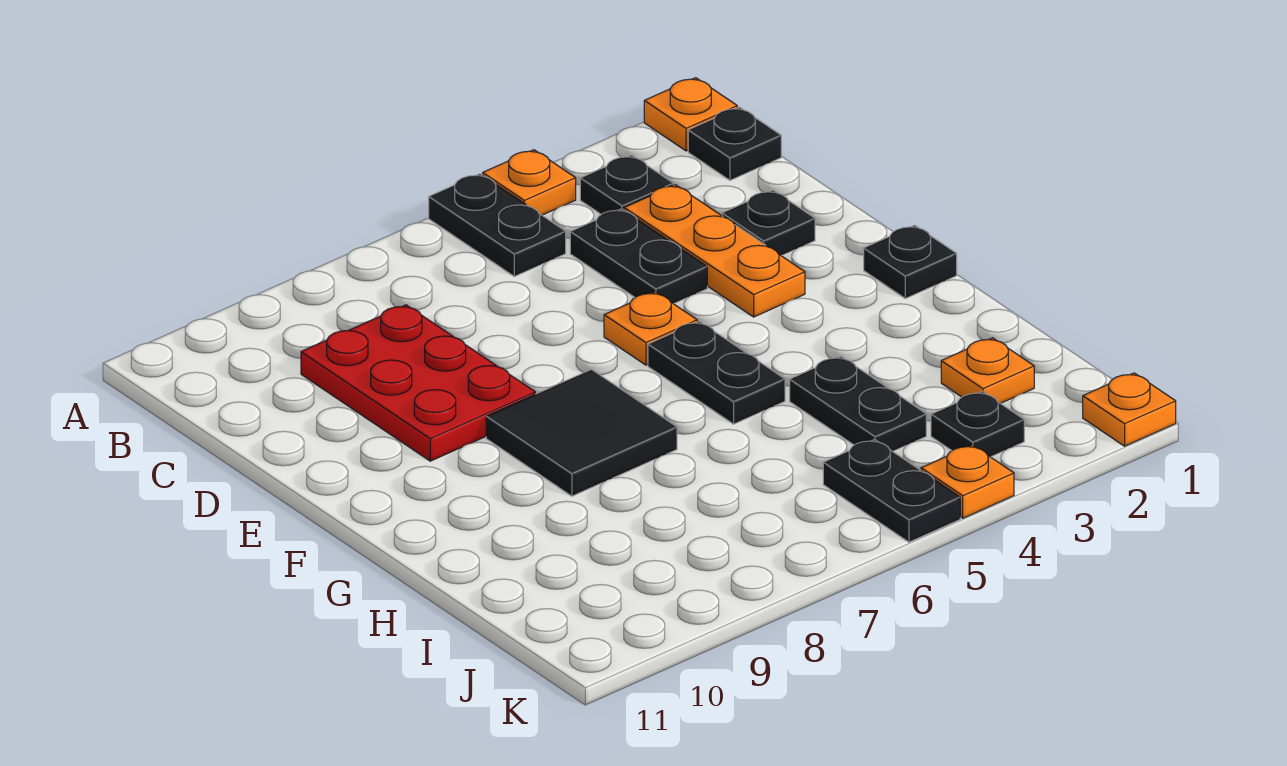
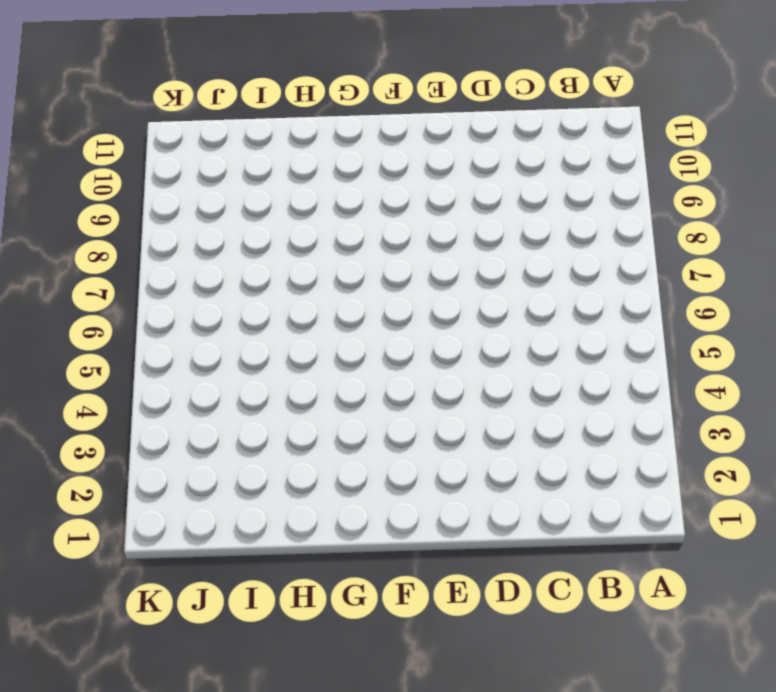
none -> orange 1x1 plate [644,78,737,151]
none -> orange 1x1 plate [483,150,576,215]
none -> black 1x2 plate [429,174,566,276]

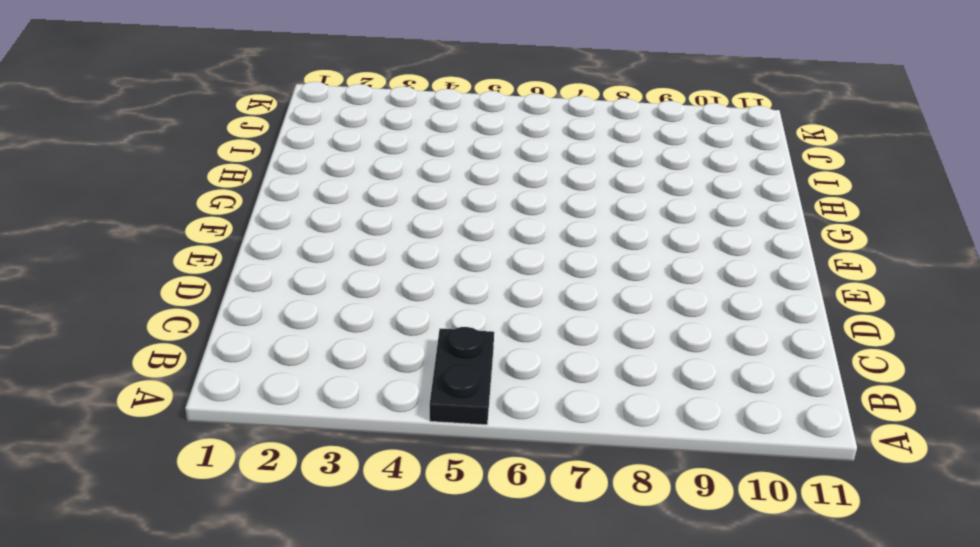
none -> orange 1x1 plate [644,78,737,151]
none -> orange 1x1 plate [483,150,576,215]
none -> black 1x1 plate [688,107,781,180]

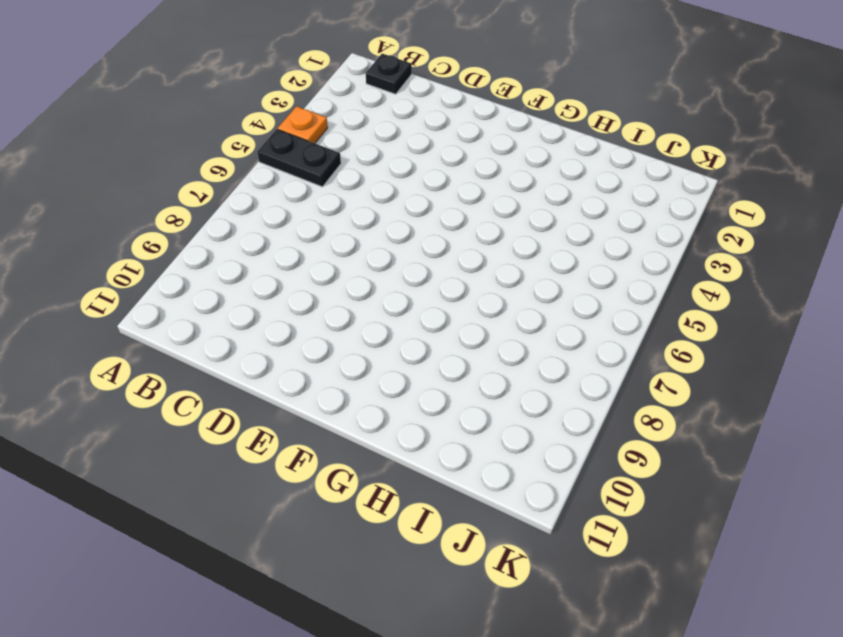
none -> orange 1x1 plate [644,78,737,151]
none -> black 1x1 plate [580,155,673,214]
none -> orange 1x3 plate [624,185,805,317]

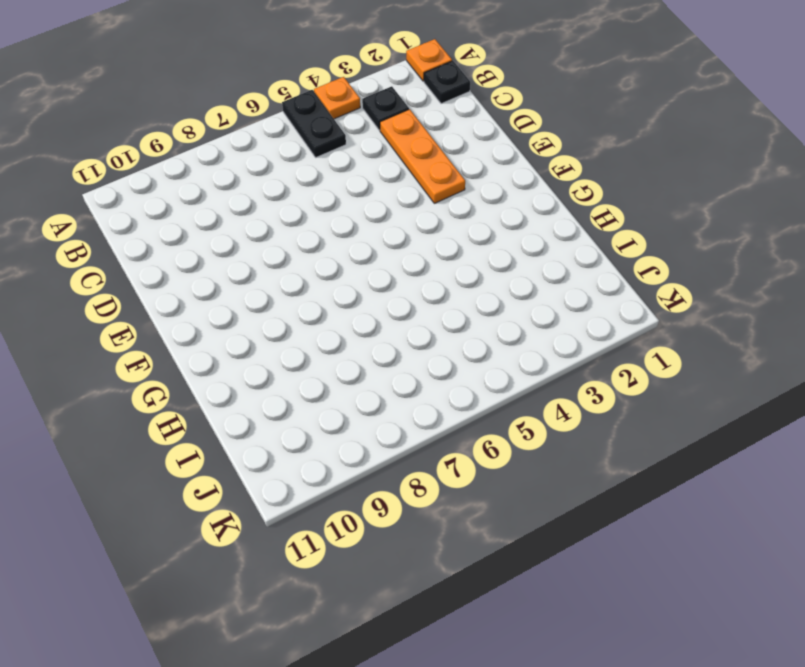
none -> black 1x2 plate [570,209,707,304]
none -> red 2x3 plate [301,305,535,461]
none -> black 1x1 plate [722,190,815,256]

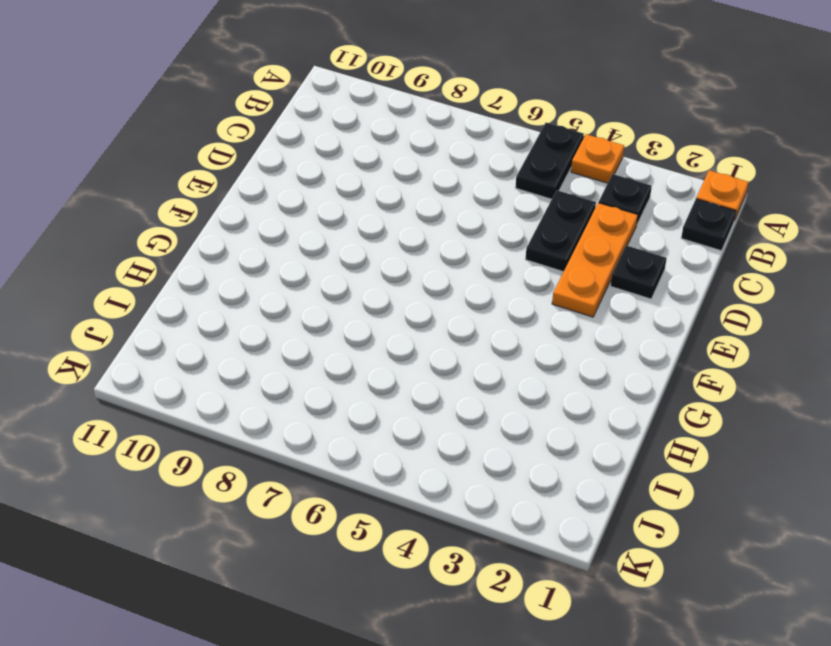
none -> red 2x3 plate [301,305,535,461]
none -> orange 1x1 plate [604,292,697,365]
none -> black 1x1 plate [864,225,957,298]

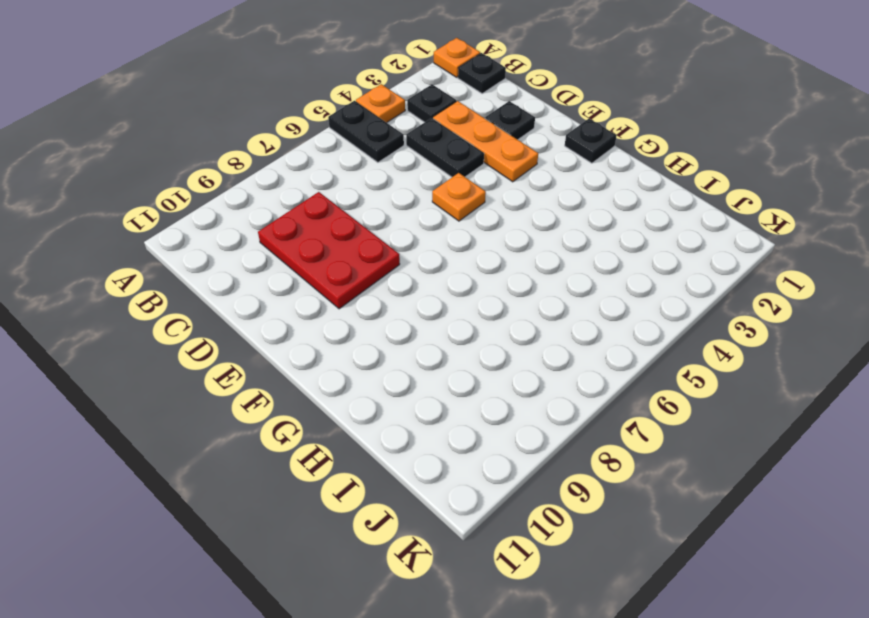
none -> black 1x2 plate [648,321,785,424]
none -> black 2x2 tile [486,369,677,496]
none -> black 1x2 plate [790,356,926,451]

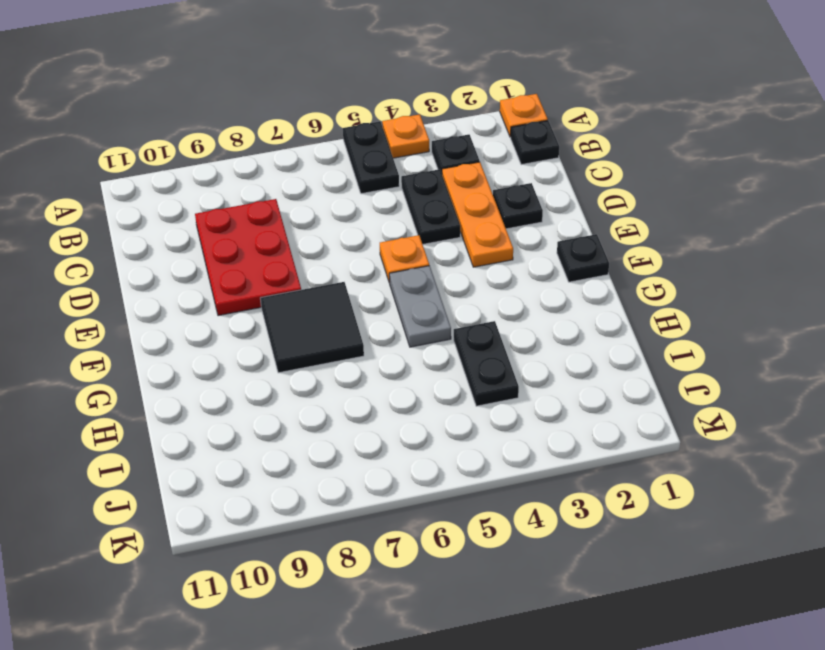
grey 1x2 plate [389,266,451,347] -> black 1x2 plate [648,321,785,424]
none -> orange 1x1 plate [941,338,1034,403]
none -> black 1x1 plate [931,391,1024,457]
none -> black 1x2 plate [823,440,960,542]

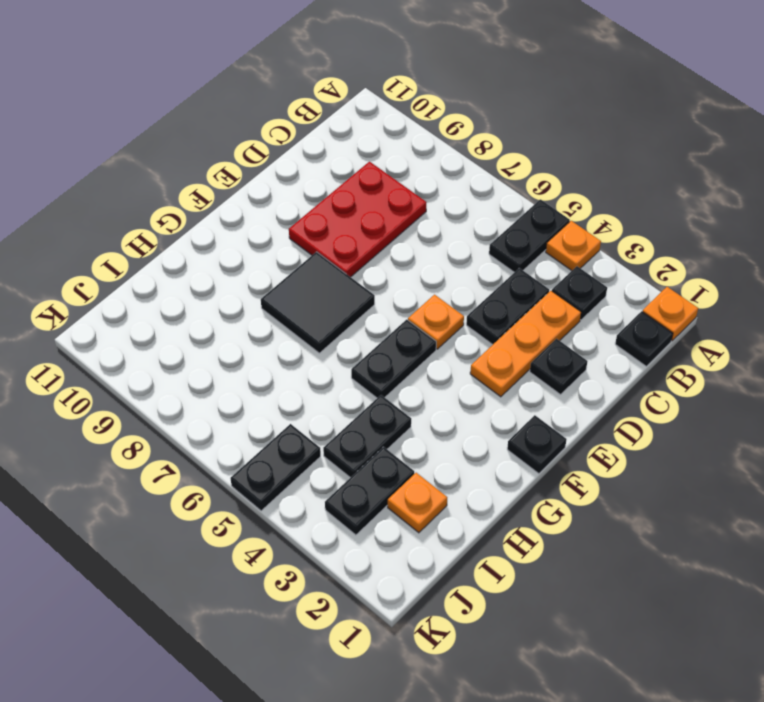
black 1x2 plate [325,447,414,535] -> black 1x1 plate [931,391,1024,457]
none -> orange 1x1 plate [1083,373,1176,446]
none -> orange 1x1 plate [921,445,1014,518]

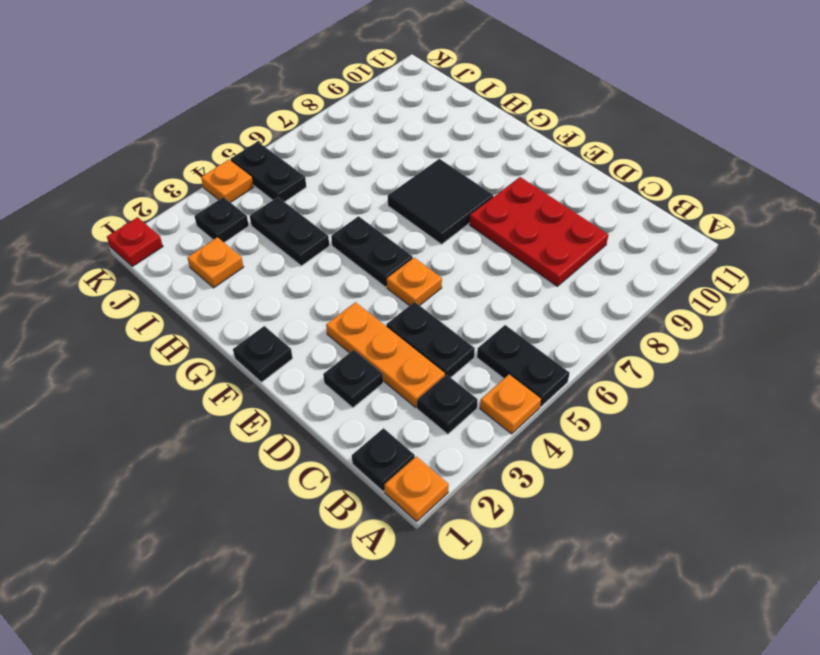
red 1x1 plate [107,217,163,267] -> orange 1x1 plate [1083,373,1176,446]

